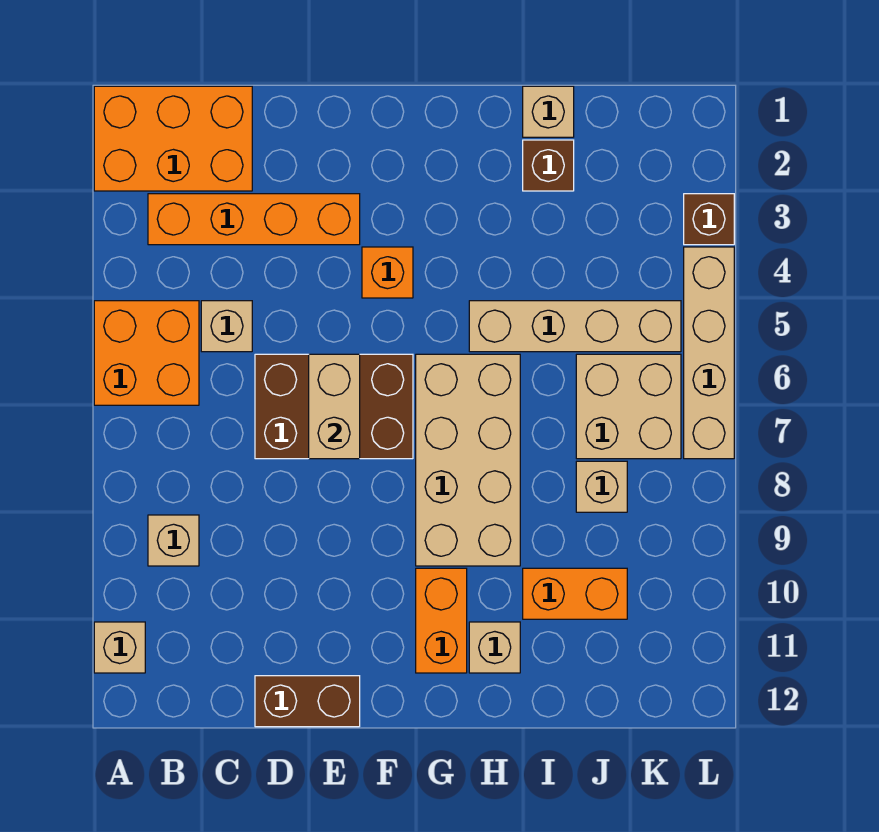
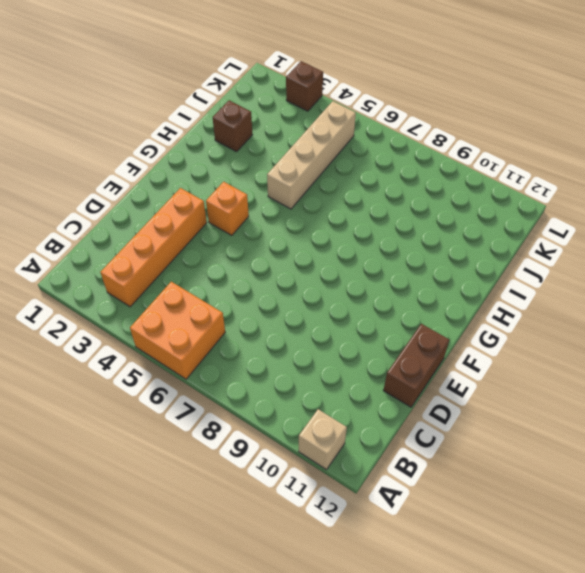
none -> orange 2x3 brick [94,86,252,191]
none -> tan 1x1 brick [148,515,199,566]
none -> tan 1x1 brick [201,301,252,352]

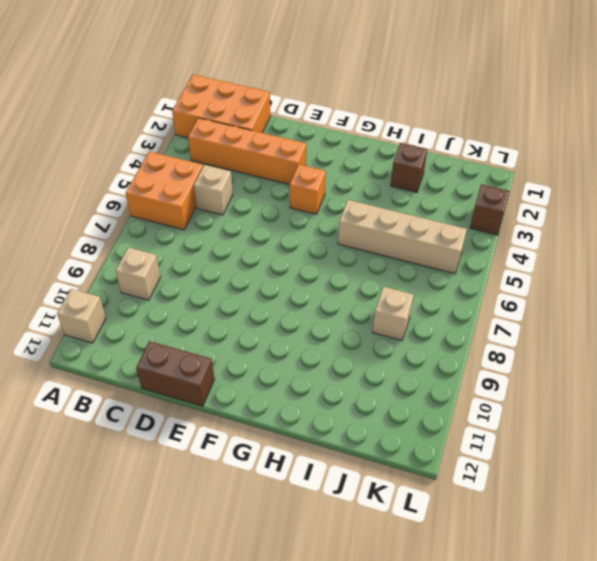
none -> brown 2x3 brick [255,354,413,459]
none -> tan 2x4 brick [416,354,520,566]
none -> orange 1x2 brick [416,568,467,673]

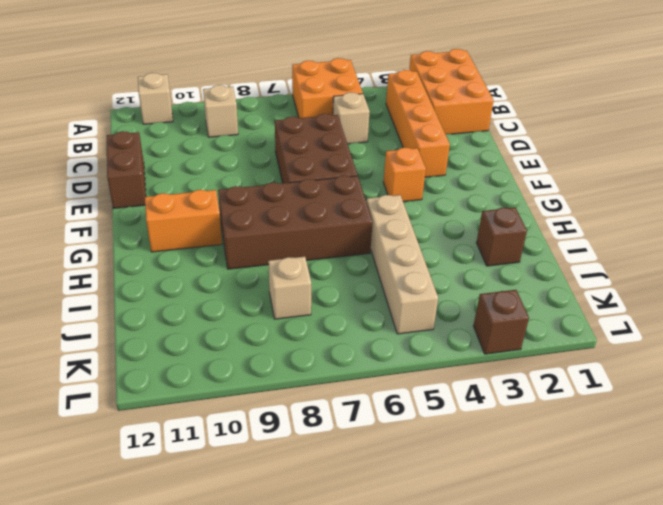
brown 2x4 brick [218,176,373,269] -> tan 2x4 brick [416,354,520,566]
none -> tan 1x1 brick [469,622,520,673]
none -> tan 1x1 brick [523,86,574,137]
none -> orange 1x2 brick [523,568,627,619]

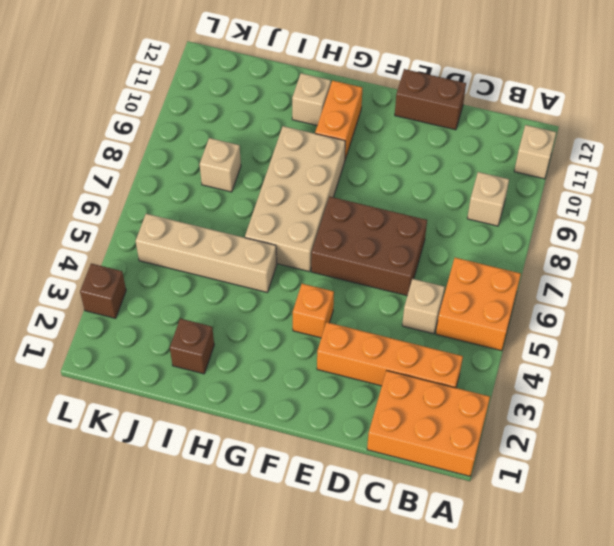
none -> tan 1x1 brick [523,86,574,137]
none -> orange 1x2 brick [523,568,627,619]
none -> tan 2x2 brick [576,354,681,459]

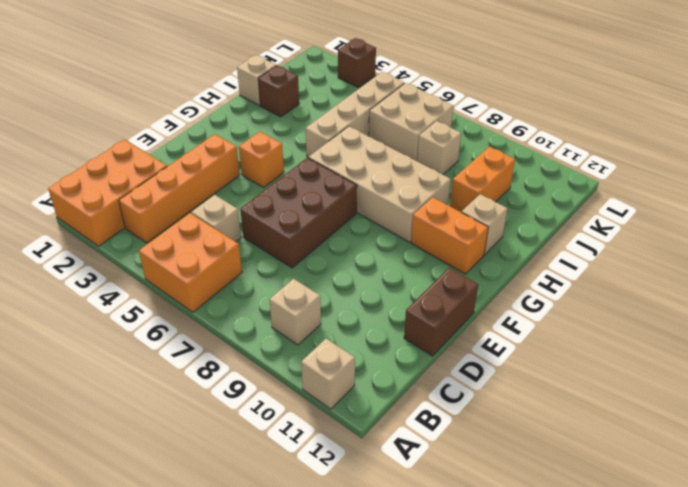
none -> tan 1x4 brick [684,247,734,459]
none -> tan 1x2 brick [309,354,360,459]

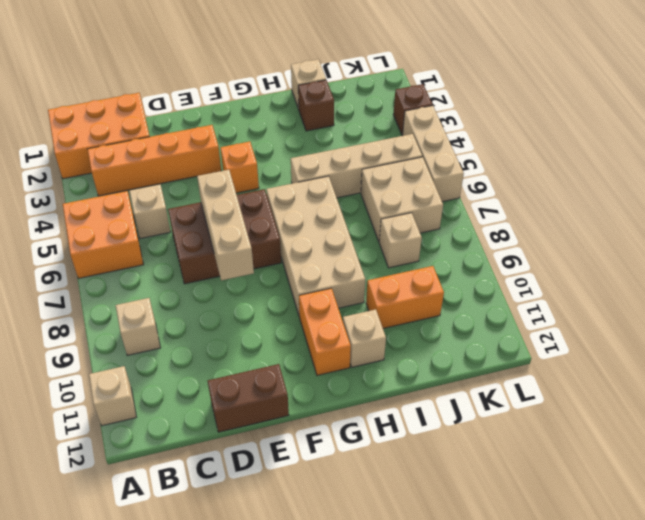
tan 1x3 brick [197,170,254,280] -> tan 1x2 brick [309,354,360,459]
tan 1x3 brick [402,106,464,202] -> tan 1x4 brick [684,247,734,459]

